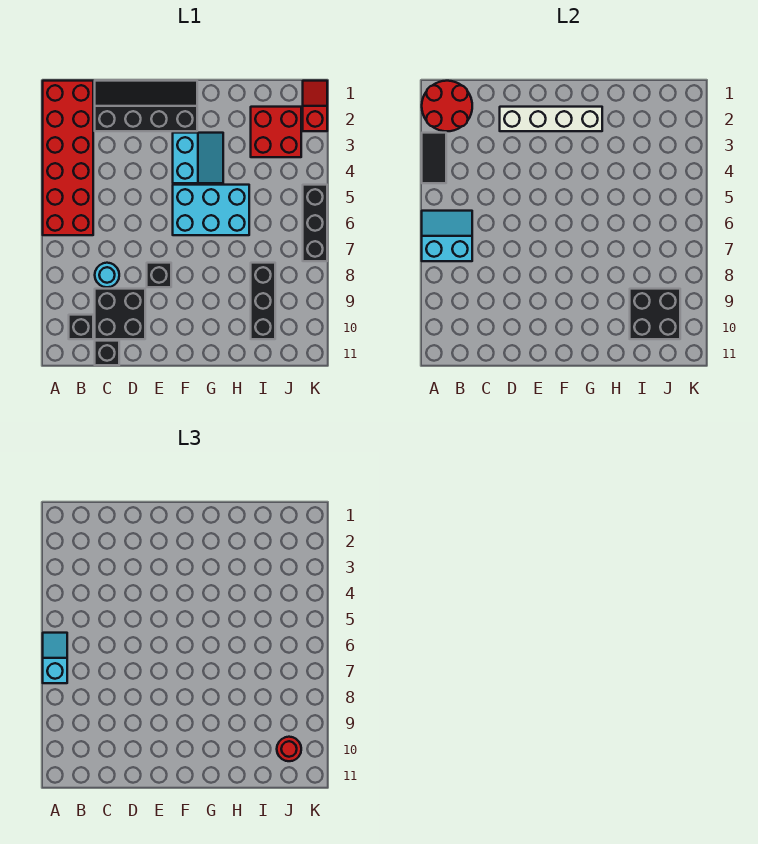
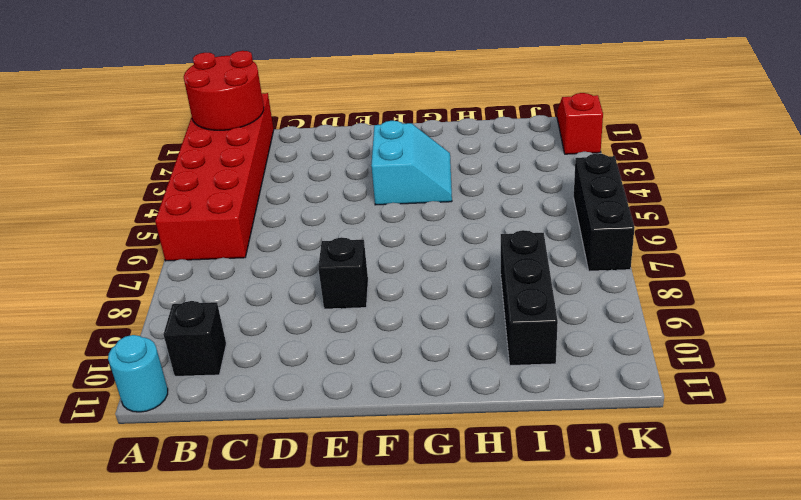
cyan 1x1 round brick [108,335,168,412] -> cyan 1x1 round brick moved to [95,263,119,287]
none -> black 2x4 slope [95,81,197,131]
none -> black 2x2 brick [95,289,145,339]
none -> black 1x1 brick [95,341,119,365]

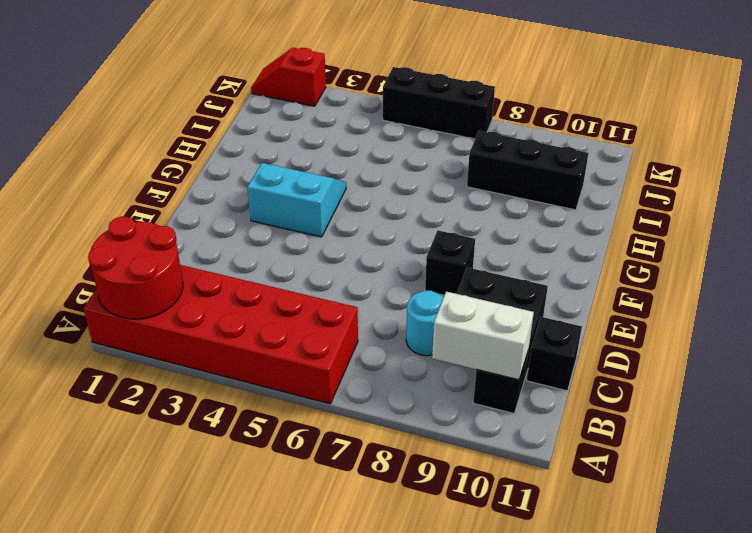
white 1x2 brick [432,292,534,380] -> none
none -> black 2x4 slope [95,81,197,131]
none -> cyan 2x3 brick [173,185,249,235]
none -> red 2x2 brick [251,107,301,157]

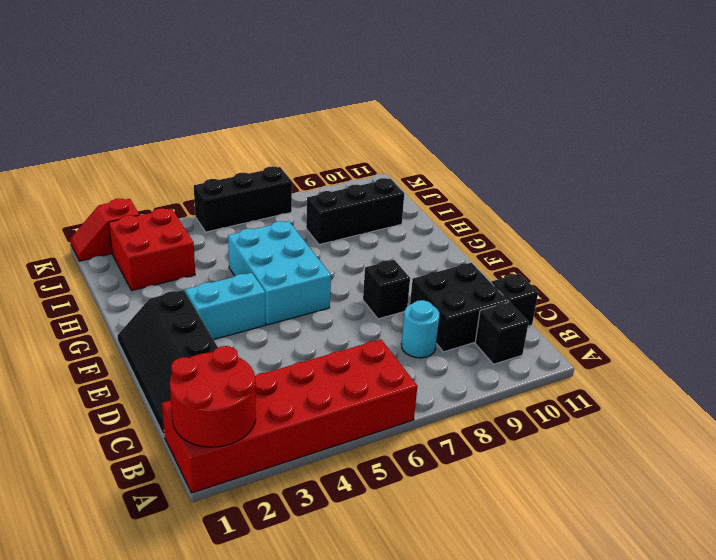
none -> black 1x2 tile [422,133,446,183]
none -> cyan 2x2 slope [422,211,472,261]
none -> white 1x4 brick [500,107,602,131]

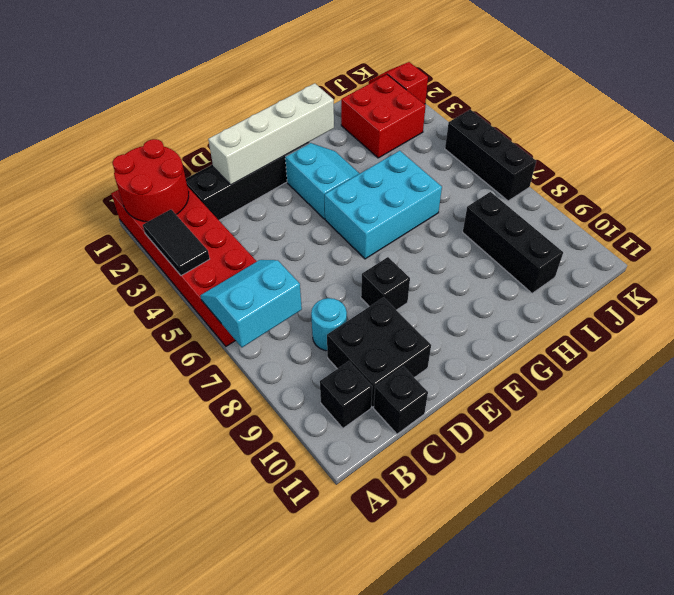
none -> black 2x2 brick [630,289,680,339]
none -> cyan 1x2 slope [43,633,67,683]
none -> red 1x1 round brick [277,737,301,761]

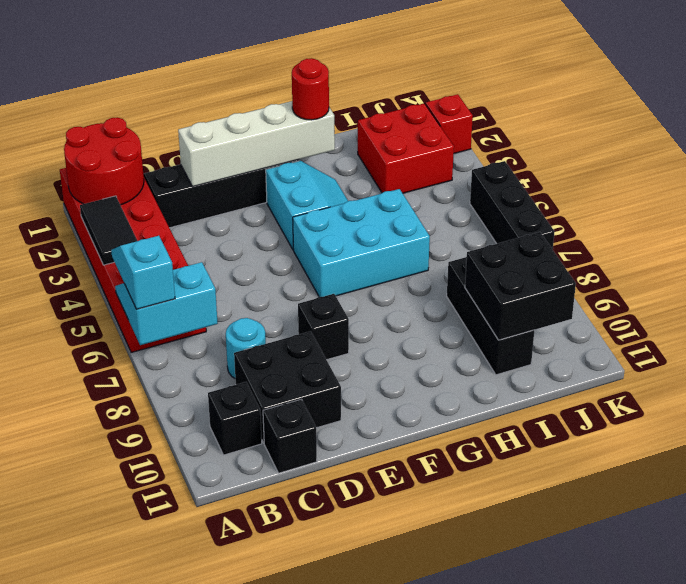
red 1x1 round brick [292,58,329,120] -> red 1x1 round brick moved to [277,737,301,761]

